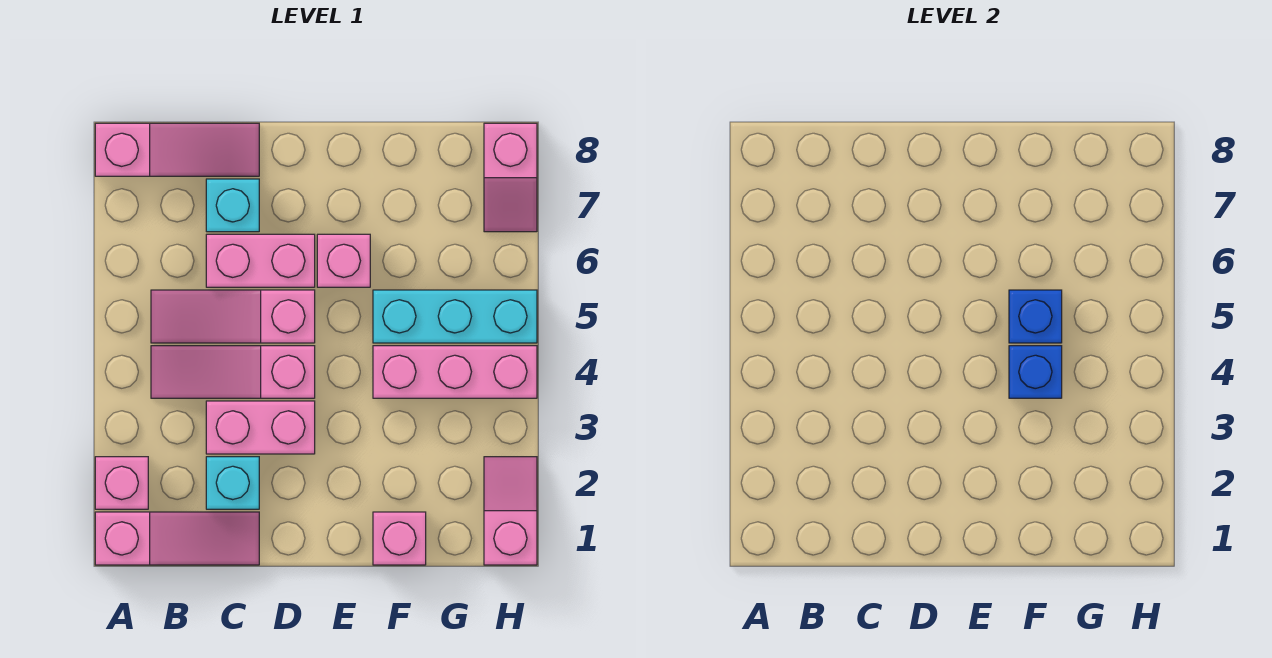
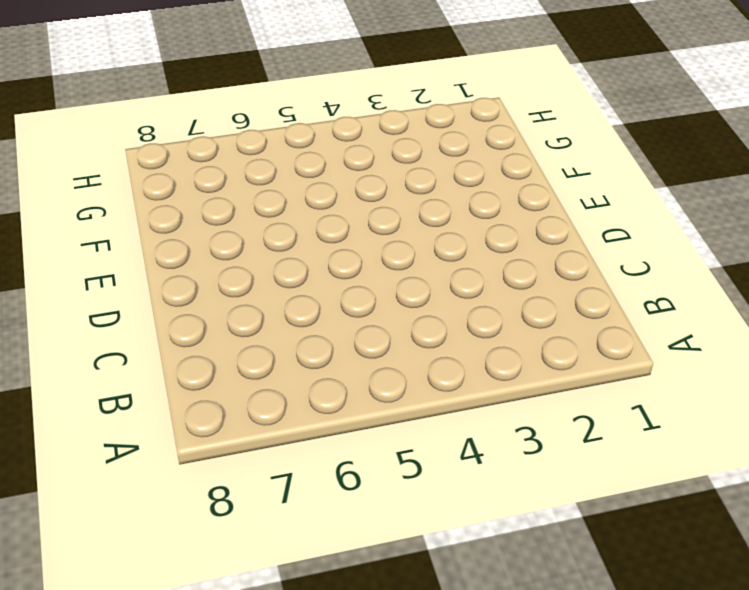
none -> pink 1x3 slope [95,512,259,565]
none -> pink 1x1 brick [95,457,148,509]
none -> pink 1x3 slope [95,123,259,176]

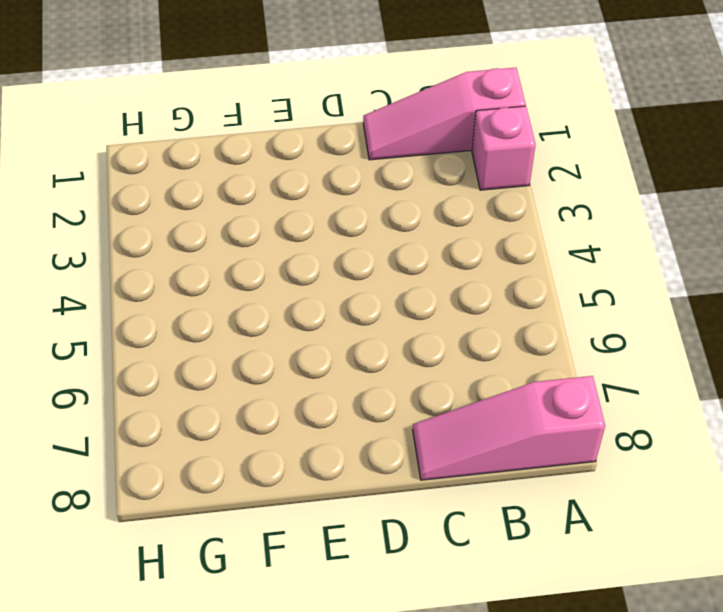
none -> pink 1x3 slope [151,346,315,398]
none -> pink 1x3 slope [151,290,315,343]
none -> cyan 1x1 brick [206,457,259,509]

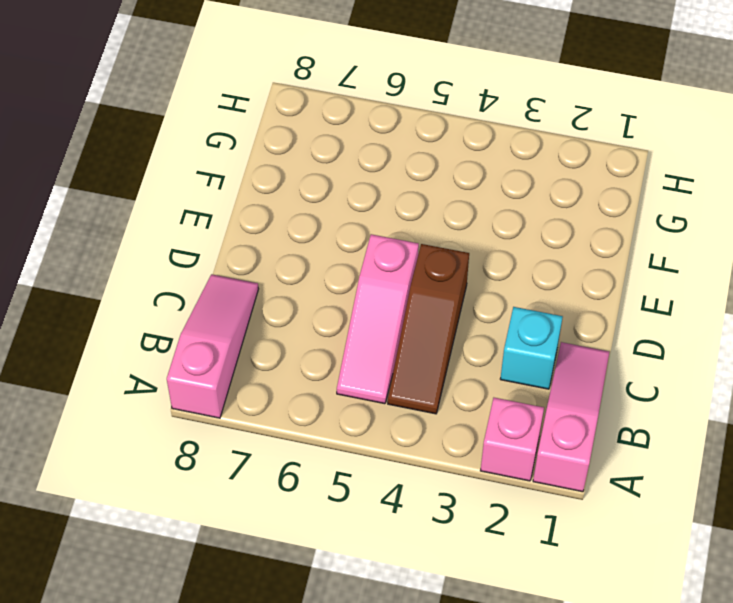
brown 1x3 slope [388,244,469,414] -> pink 1x3 slope [151,346,315,398]
none -> pink 1x2 brick [206,401,315,454]
none -> pink 1x2 brick [206,234,315,287]
none -> cyan 1x1 brick [206,179,259,232]

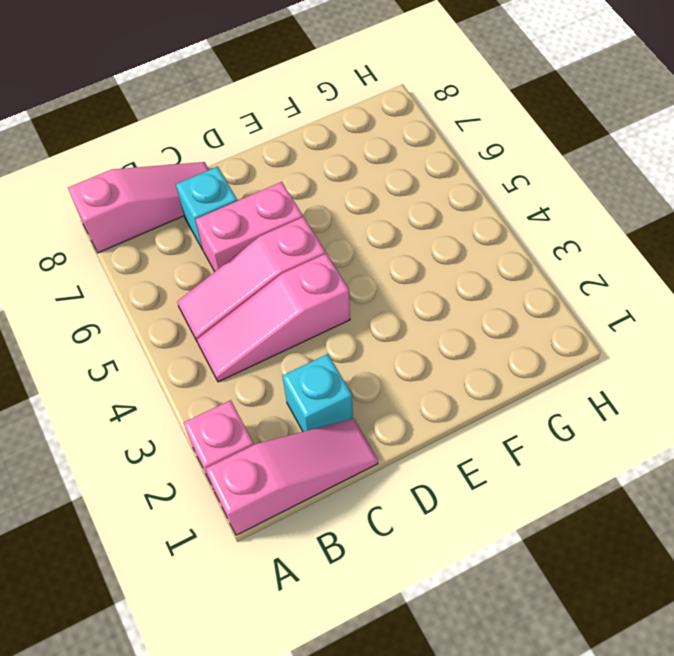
none -> pink 1x2 brick [206,401,315,454]
none -> pink 1x1 brick [317,234,370,287]
none -> pink 1x1 brick [373,512,426,565]

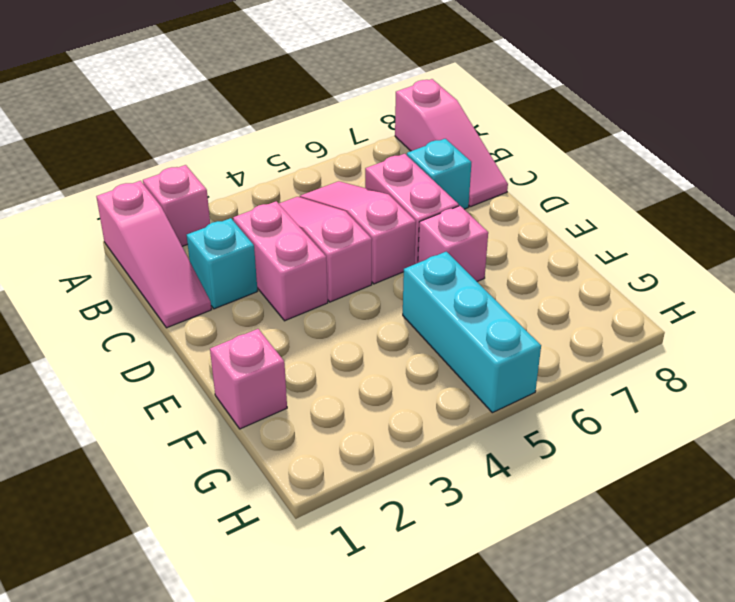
none -> pink 1x3 brick [373,346,537,398]
none -> pink 1x2 slope [484,457,537,565]
none -> pink 1x2 slope [484,123,537,232]

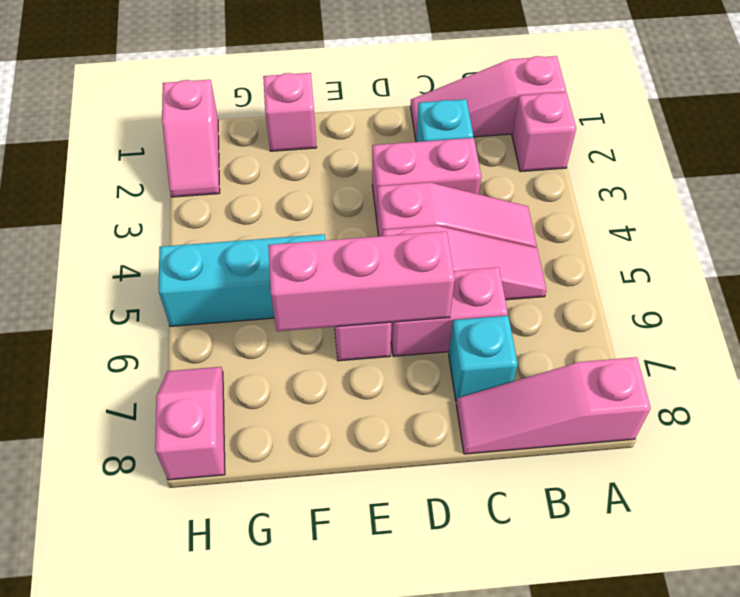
pink 1x3 brick [268,231,455,331] -> pink 1x3 brick moved to [373,346,537,398]
none -> blue 1x1 brick [1009,346,1062,398]
none -> blue 1x1 brick [1009,290,1062,343]

